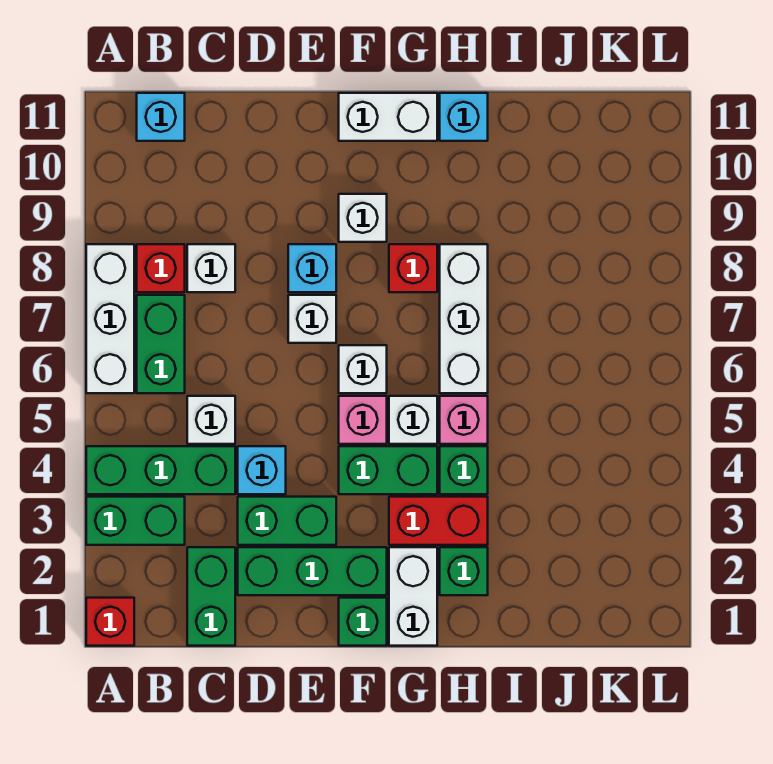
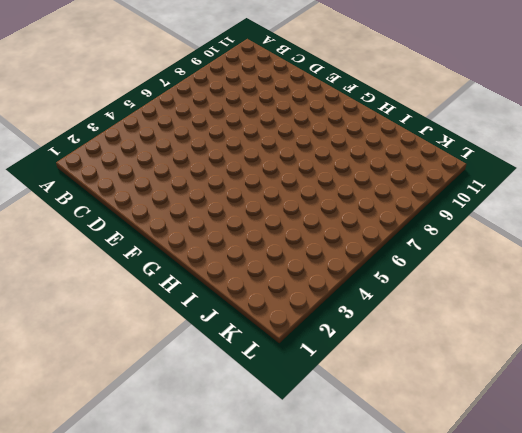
none -> red 1x1 brick [86,598,134,646]
none -> green 1x2 brick [86,497,185,545]
none -> green 1x3 brick [86,446,235,494]
none -> white 1x3 brick [86,244,134,393]

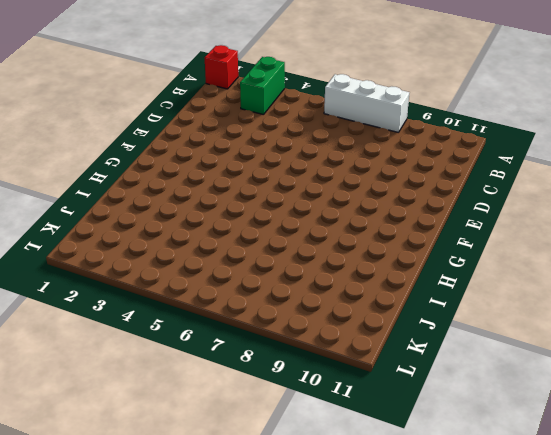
none -> green 1x3 brick [86,446,235,494]
none -> green 1x2 brick [137,295,185,393]
none -> red 1x1 brick [137,244,185,292]
none -> cyan 1x1 brick [137,93,185,141]

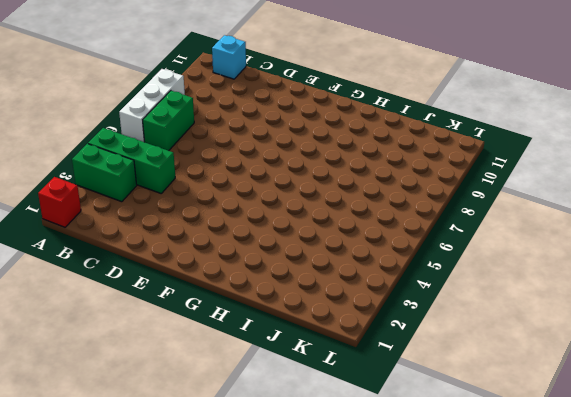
none -> red 1x1 brick [137,244,185,292]
none -> green 1x2 brick [187,547,235,646]
none -> white 1x1 brick [187,396,235,444]
none -> white 1x1 brick [187,244,235,292]

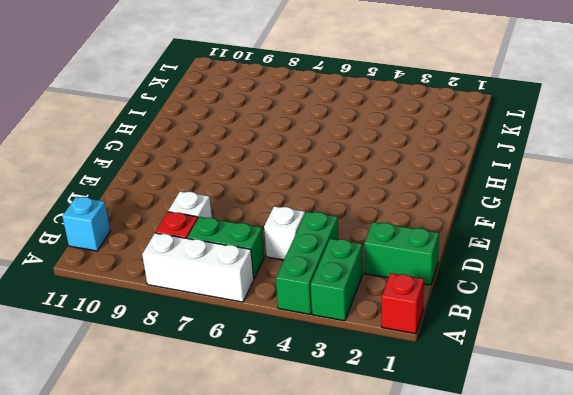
none -> green 1x3 brick [238,547,387,595]
none -> green 1x2 brick [238,497,336,545]
none -> cyan 1x1 brick [238,446,286,494]
none -> white 1x1 brick [288,295,336,343]

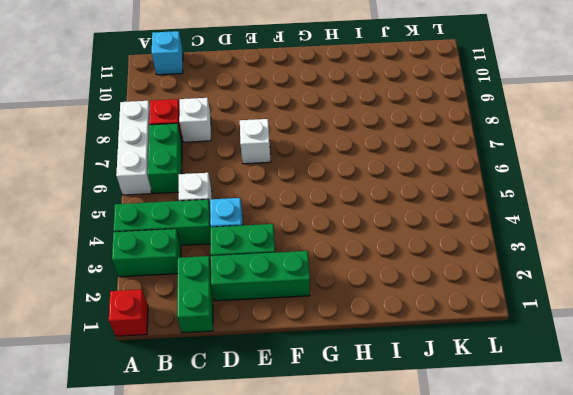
none -> cyan 1x1 brick [288,244,336,292]
none -> green 1x1 brick [339,598,387,646]
none -> green 1x2 brick [339,446,437,494]
none -> pink 1x1 brick [339,396,387,444]

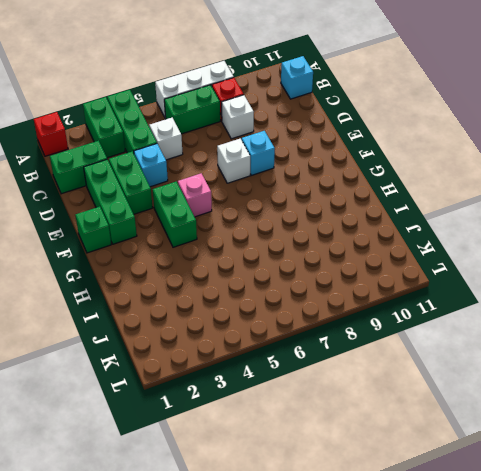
none -> white 1x1 brick [339,345,387,393]
none -> white 1x1 brick [339,194,387,242]
none -> white 1x2 brick [339,93,437,141]
none -> white 1x2 brick [389,547,437,646]

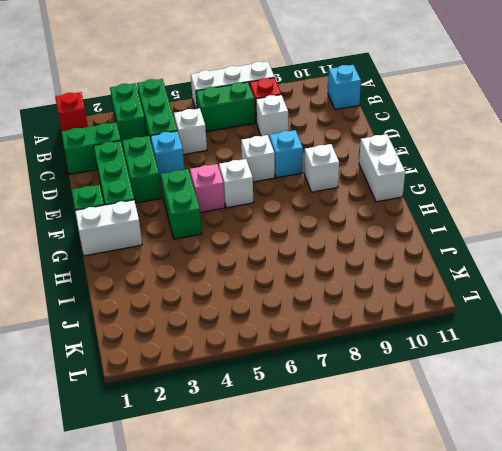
none -> red 1x2 brick [389,497,488,545]
none -> white 1x1 brick [389,396,437,444]
none -> red 1x1 brick [389,244,437,292]
none -> green 1x1 brick [440,547,488,595]

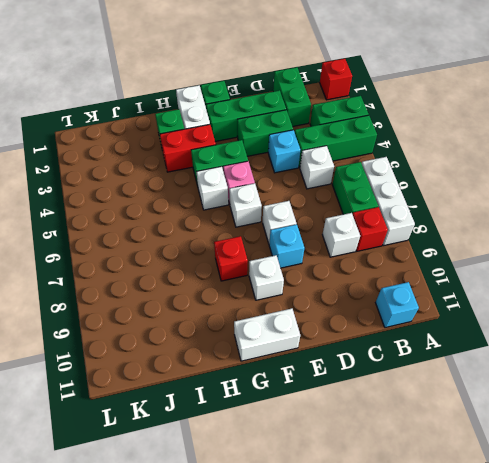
none -> green 1x1 brick [440,446,488,494]
none -> pink 1x1 brick [440,396,488,444]
none -> white 1x3 brick [440,244,488,393]
none -> cyan 1x1 brick [440,93,488,141]

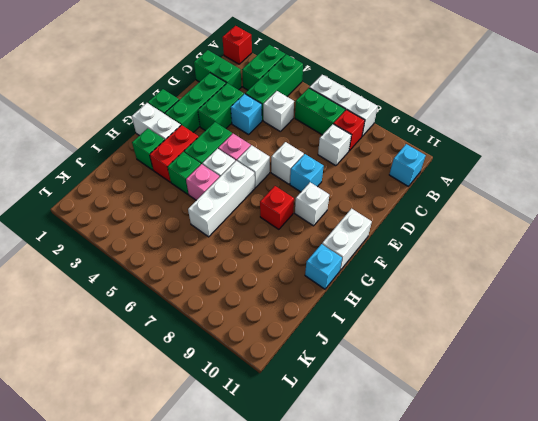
white 1x3 brick [188,161,255,237] -> white 1x3 brick turned to [440,244,488,393]

